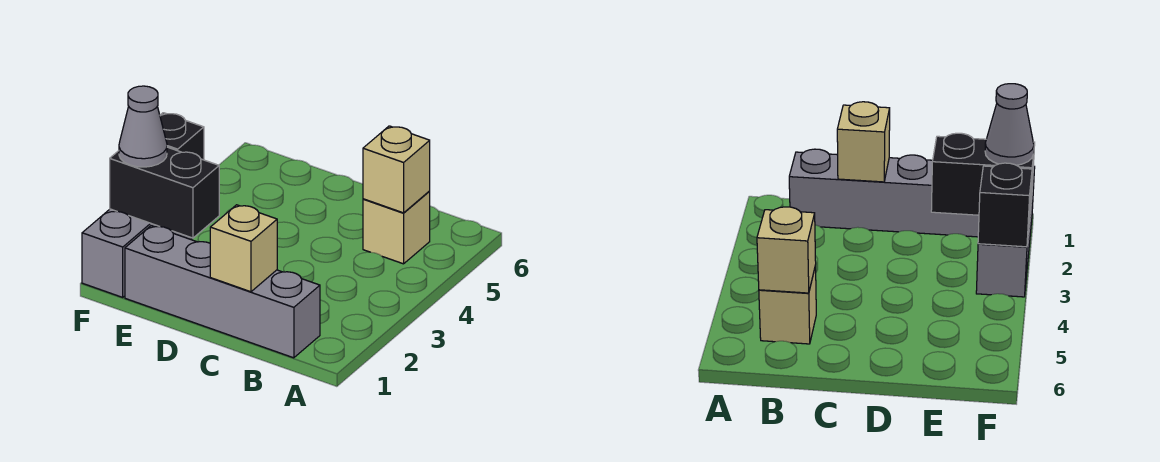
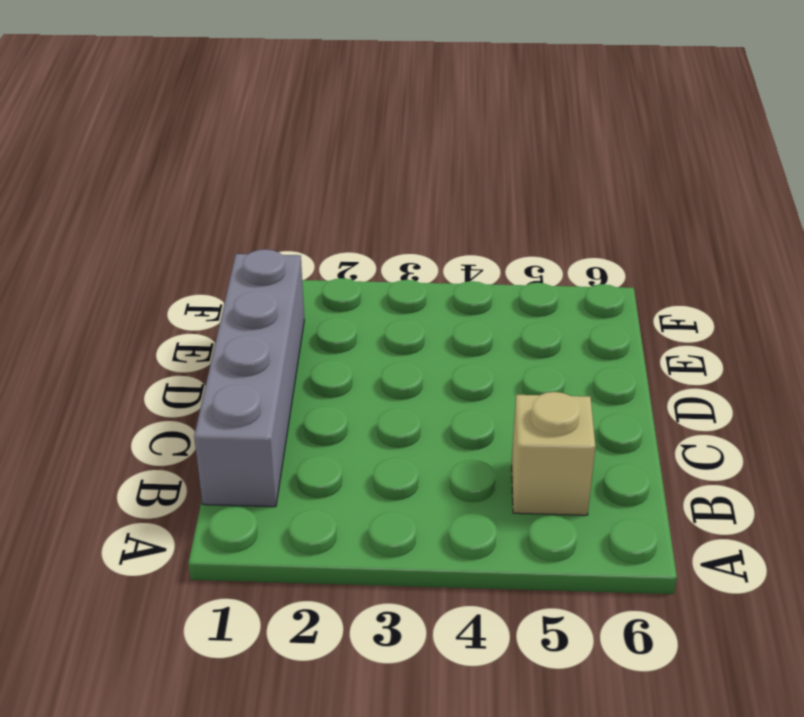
none -> grey 1x3 brick [82,209,192,297]
none -> tan 1x1 brick [363,126,430,213]

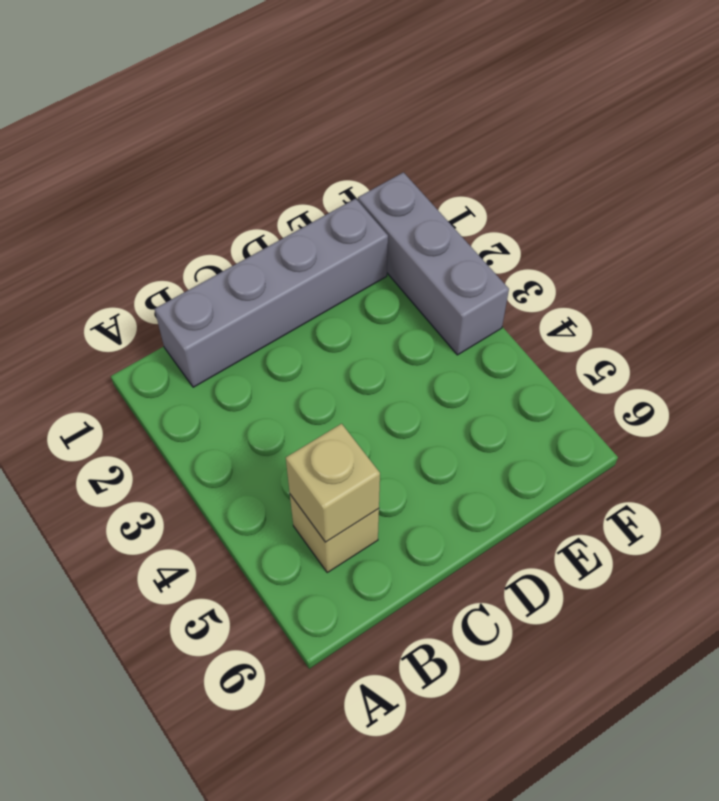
none -> tan 1x1 brick [210,205,277,292]
none -> black 1x2 brick [110,147,219,238]

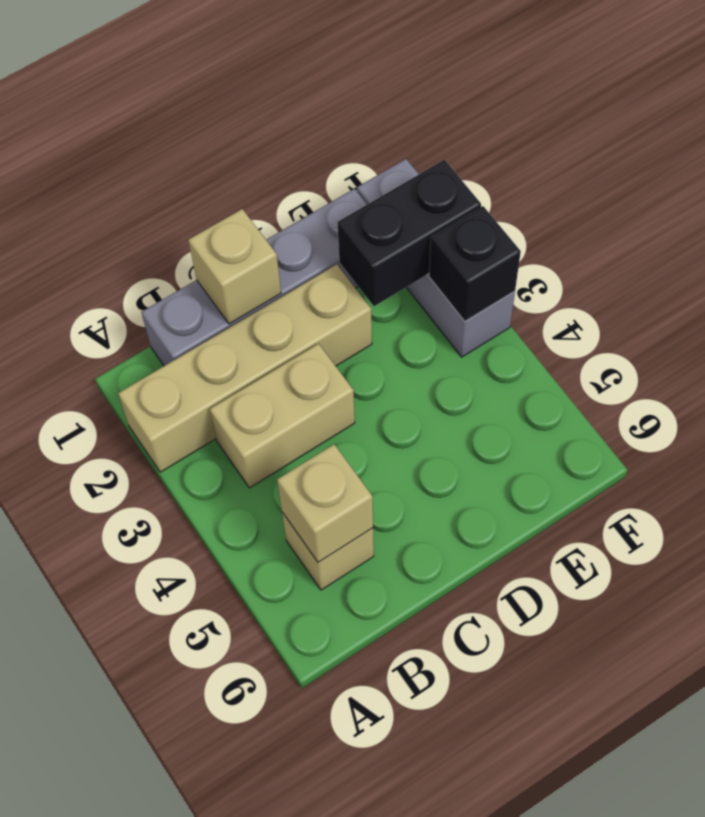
tan 1x4 brick [118,264,372,472] -> none
tan 1x2 brick [210,344,355,488] -> none
none -> grey 1x1 cone [119,86,167,167]

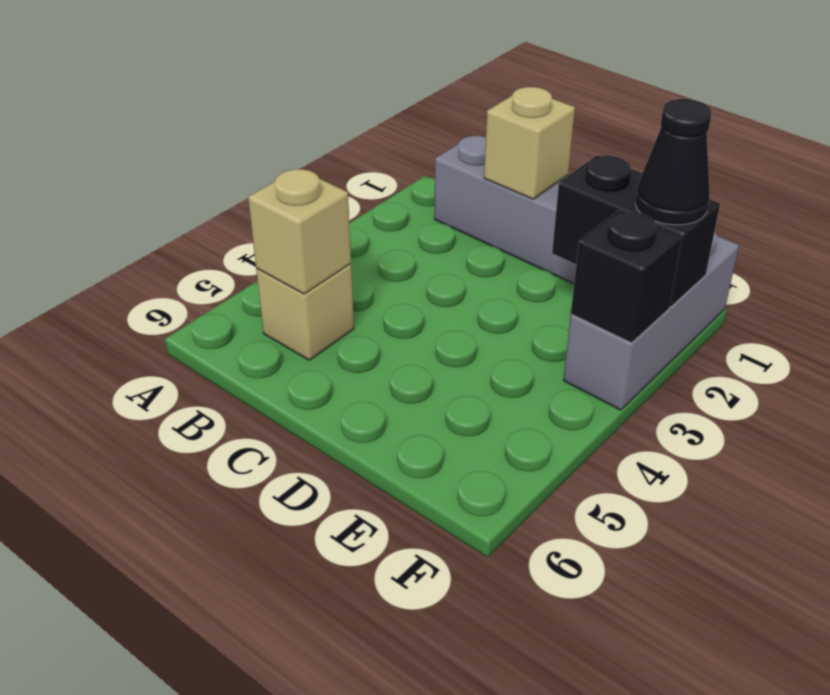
black 1x1 cone [635,99,711,225] -> grey 1x1 cone [119,86,167,167]

